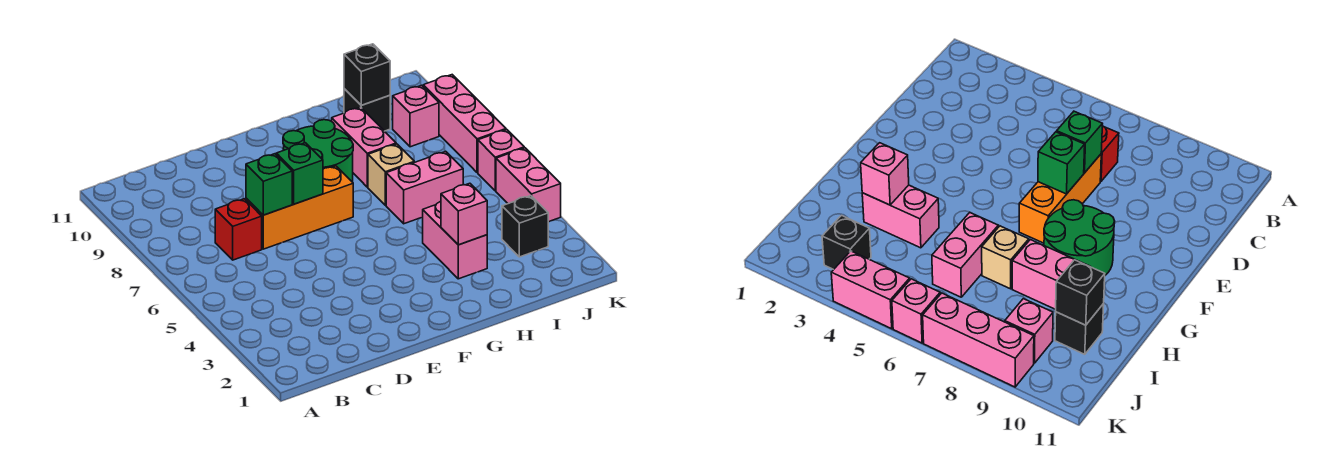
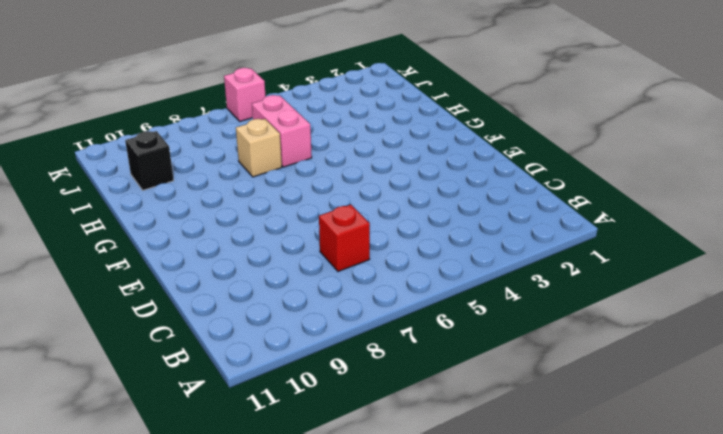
none -> orange 1x3 brick [246,166,353,249]
none -> green 2x2 round brick [283,120,353,182]
none -> pink 1x2 brick [423,201,487,279]

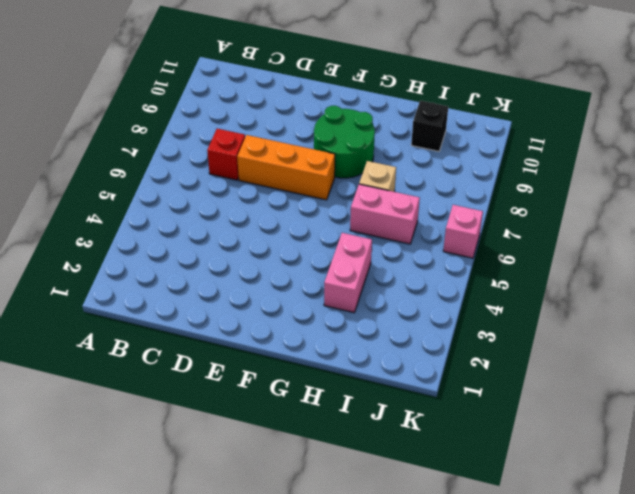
none -> pink 1x2 brick [332,107,396,187]
none -> black 1x1 brick [502,196,548,257]
none -> pink 1x1 brick [393,85,439,147]

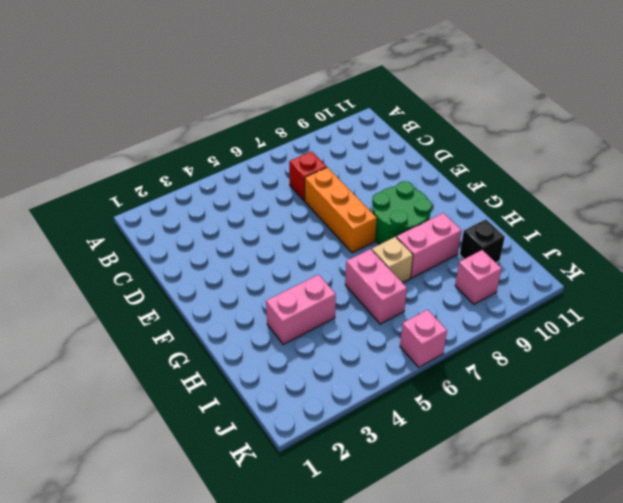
none -> black 1x1 brick [502,196,548,257]
none -> pink 1x2 brick [496,148,561,222]
none -> pink 1x3 brick [423,75,506,173]

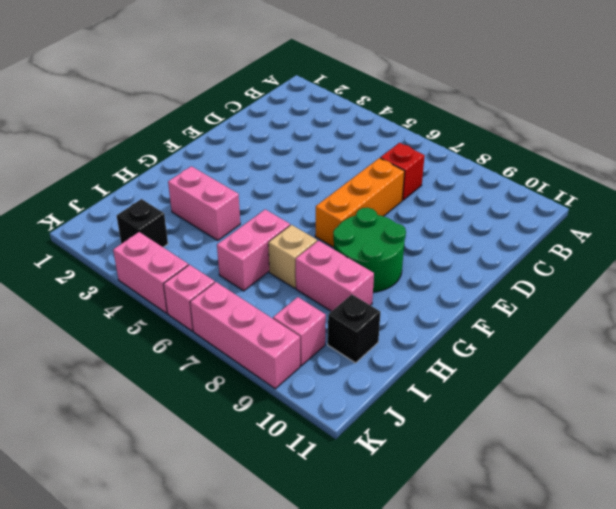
none -> green 1x1 brick [246,154,292,215]
none -> green 1x1 brick [276,143,323,204]
none -> pink 1x1 brick [441,183,487,245]

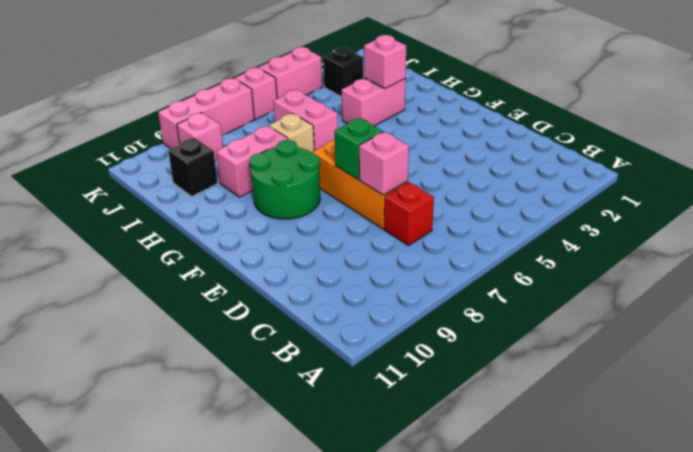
pink 1x1 brick [359,132,409,195] -> green 1x1 brick [246,154,292,215]
none -> black 1x1 brick [344,44,390,105]

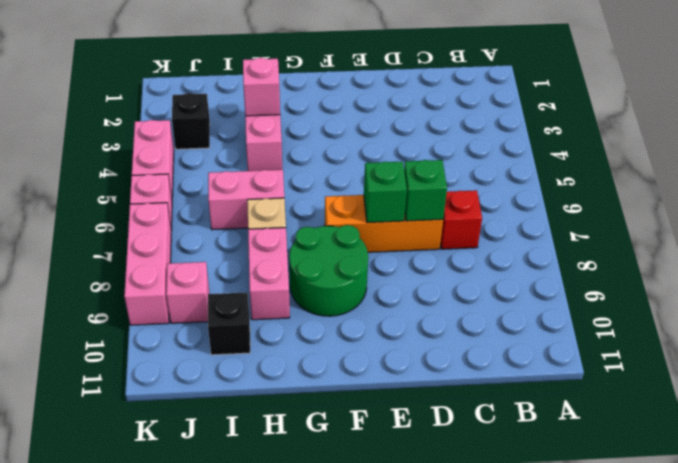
none -> black 1x1 brick [344,44,390,105]

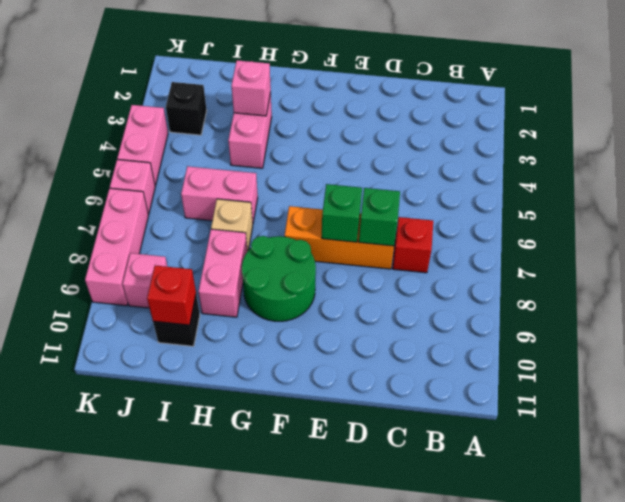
red 1x1 brick [147,265,196,325] -> black 1x1 brick [344,44,390,105]

